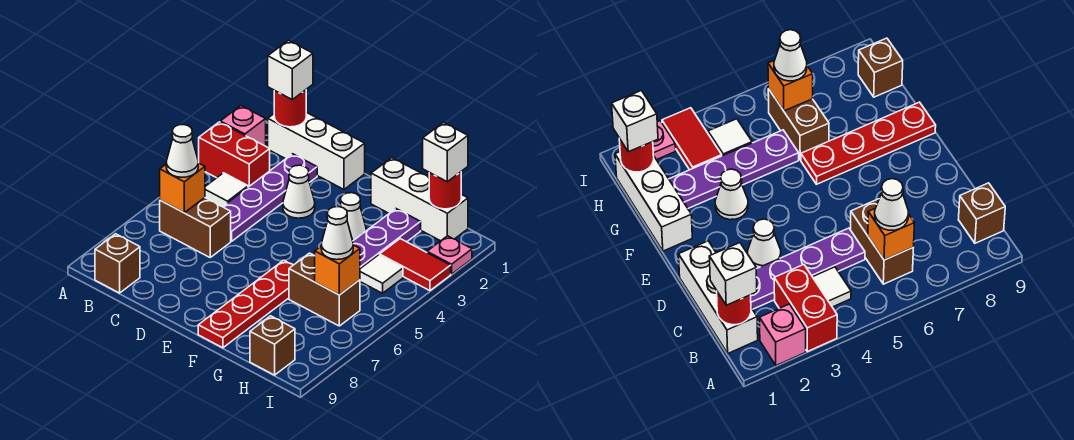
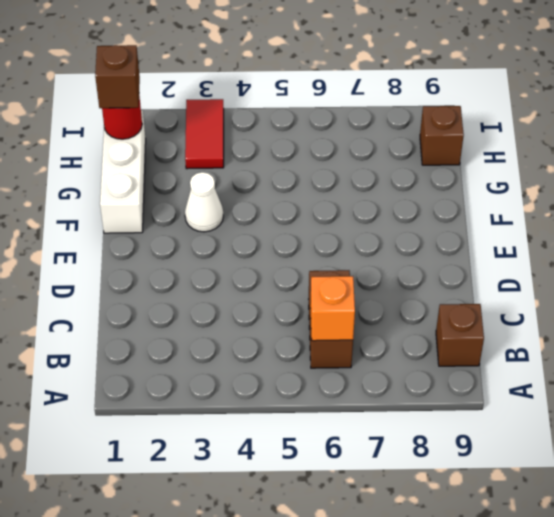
brown 1x1 brick [95,45,140,108] -> white 1x1 brick [423,122,468,182]
none -> pink 1x1 brick [220,106,266,146]
none -> red 1x2 brick [199,122,270,187]
none -> white 1x3 brick [268,112,365,189]

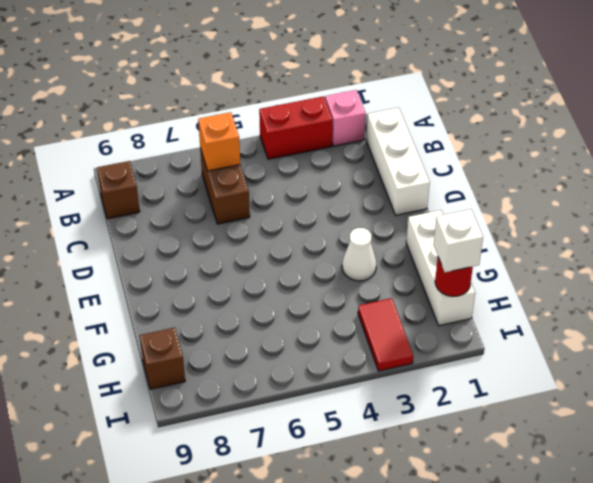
red 1x2 brick [259,96,333,159] -> red 1x2 brick turned to [199,122,270,187]
none -> white 1x1 tile [205,173,248,207]
none -> purple 1x4 plate [223,154,317,241]
none -> white 1x1 cone [283,165,315,218]

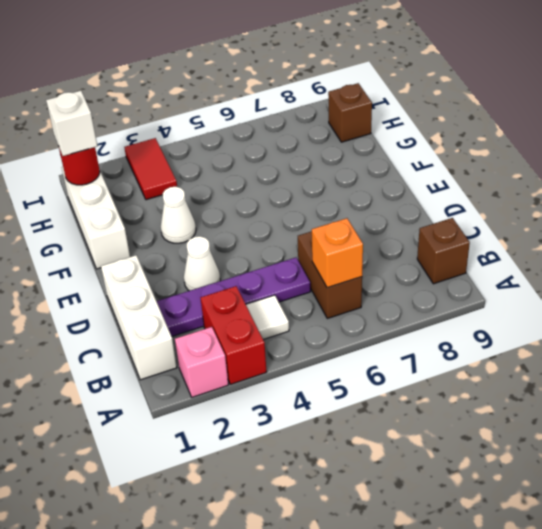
none -> red 1x4 plate [198,260,293,348]
none -> purple 1x4 plate [353,209,421,268]
none -> brown 1x2 brick [289,253,360,326]

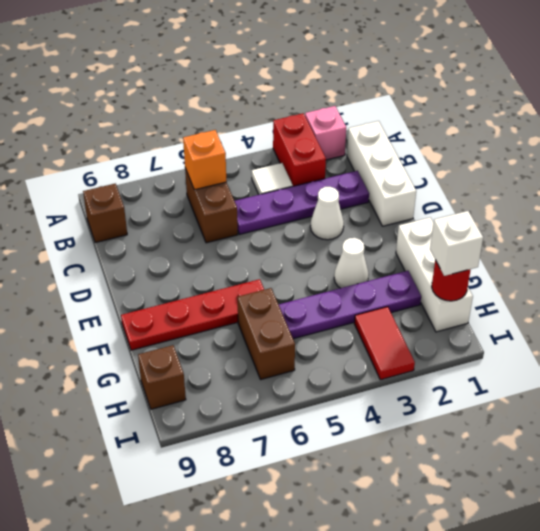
none -> white 1x1 tile [360,255,403,293]
none -> pink 1x1 plate [427,236,472,274]
none -> red 1x1 round brick [274,90,306,127]

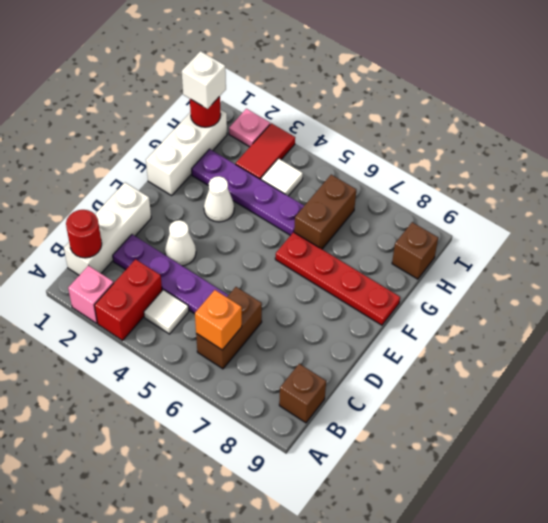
none -> orange 1x1 brick [315,245,360,295]
none -> white 1x1 brick [268,40,313,99]
none -> white 1x1 cone [166,125,198,177]

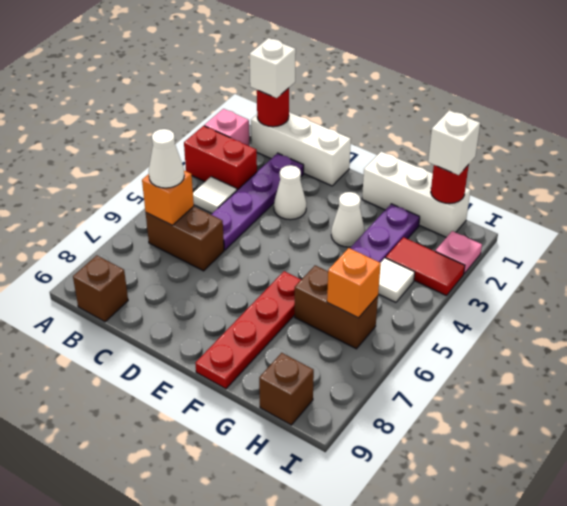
none -> white 1x1 cone [321,207,353,260]

